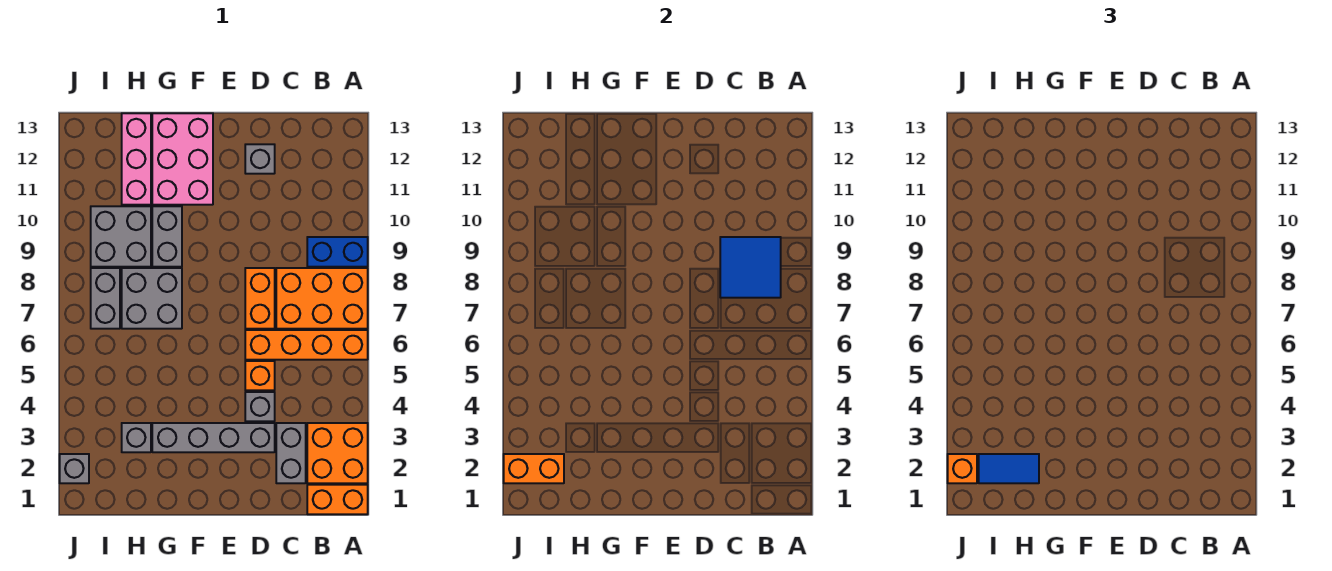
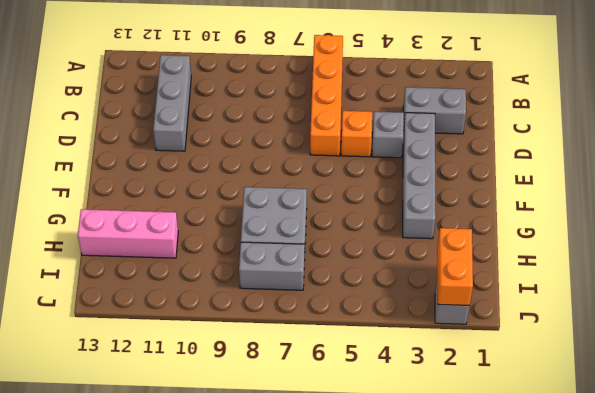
grey 1x3 brick [153,55,191,151] -> none
none -> orange 1x2 brick [307,485,368,514]
none -> orange 2x2 brick [307,423,368,483]
none -> orange 2x3 brick [276,268,368,329]

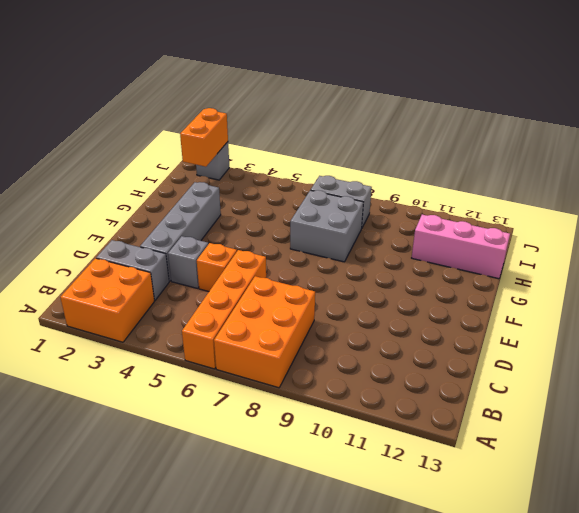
none -> orange 1x2 brick [307,485,368,514]
none -> blue 1x2 brick [307,237,368,267]
none -> orange 1x2 brick [245,268,275,329]

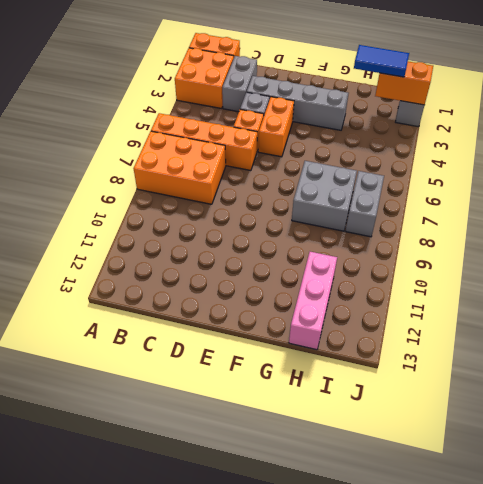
orange 1x2 brick [258,97,294,157] -> orange 1x2 brick moved to [245,268,275,329]
none -> blue 1x2 brick [307,237,368,267]
none -> grey 1x1 brick [245,144,275,174]
none -> pink 2x3 brick [152,113,213,205]

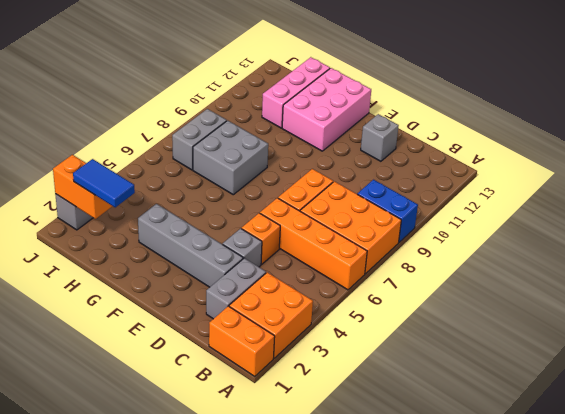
none -> grey 1x2 brick [152,206,182,267]
none -> grey 1x1 brick [122,423,151,452]
none -> grey 2x2 brick [91,206,151,267]

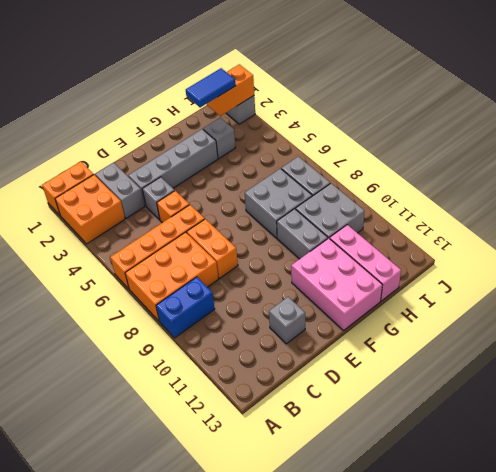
none -> blue 2x2 tile [720,237,781,298]
none -> orange 1x1 brick [948,454,977,483]

